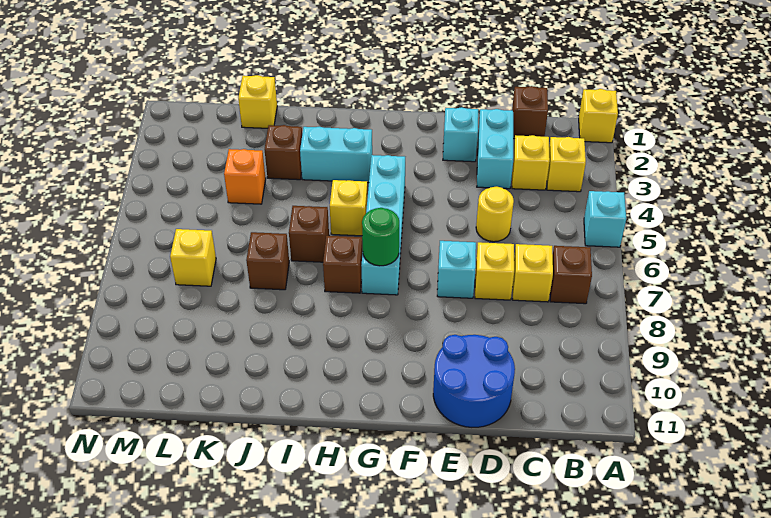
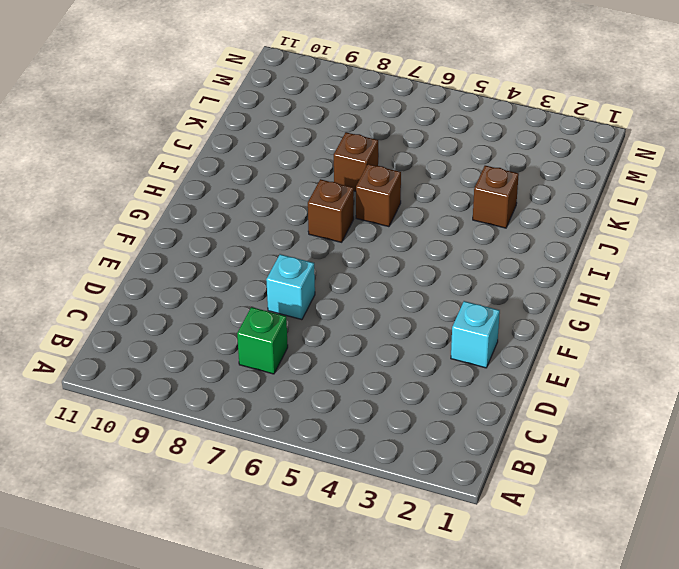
green 1x1 brick [237,307,288,374] -> yellow 1x1 brick [512,244,553,302]
none -> yellow 1x1 brick [579,89,618,143]
none -> cyan 1x1 brick [584,191,626,247]
none -> yellow 1x1 brick [547,137,586,192]

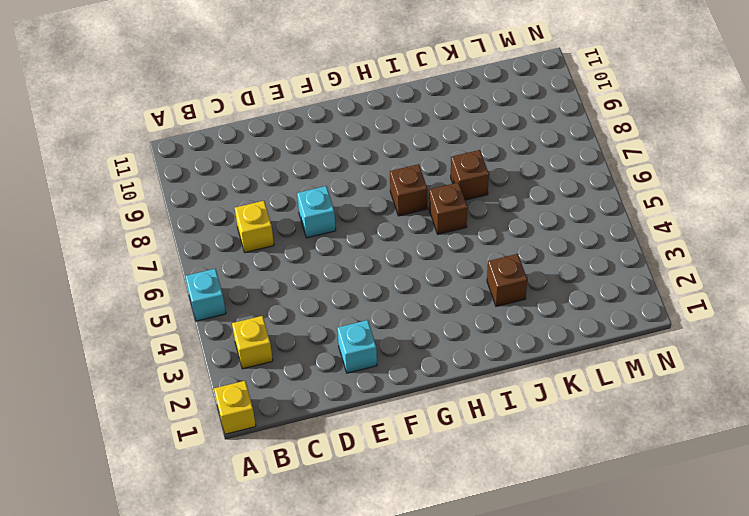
none -> brown 1x1 brick [550,246,592,304]
none -> brown 1x1 brick [512,86,548,139]
none -> yellow 1x1 brick [512,135,550,190]

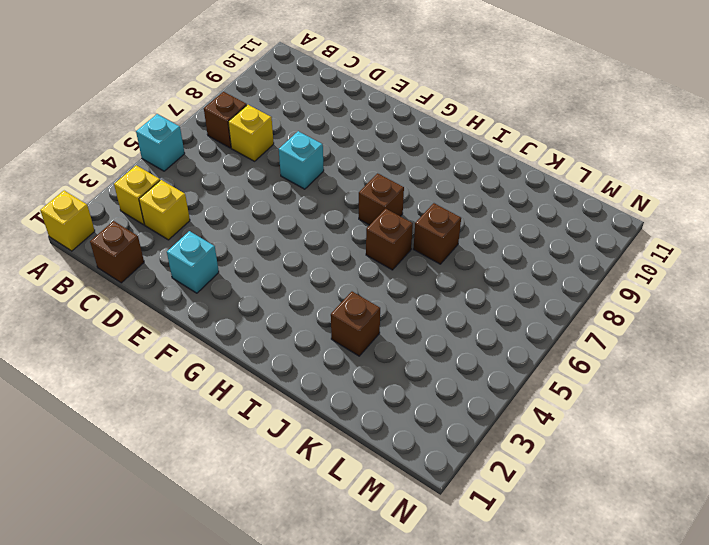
none -> cyan 1x2 brick [477,109,513,189]
none -> yellow 1x1 round brick [476,187,514,242]
none -> yellow 1x1 brick [475,242,514,300]

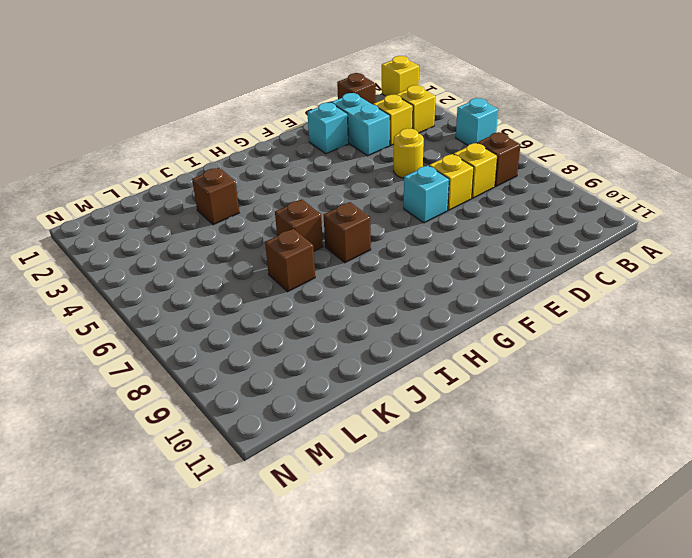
none -> blue 2x2 round brick [433,335,515,427]
none -> cyan 1x4 brick [361,155,405,295]
none -> cyan 1x2 brick [300,127,372,183]

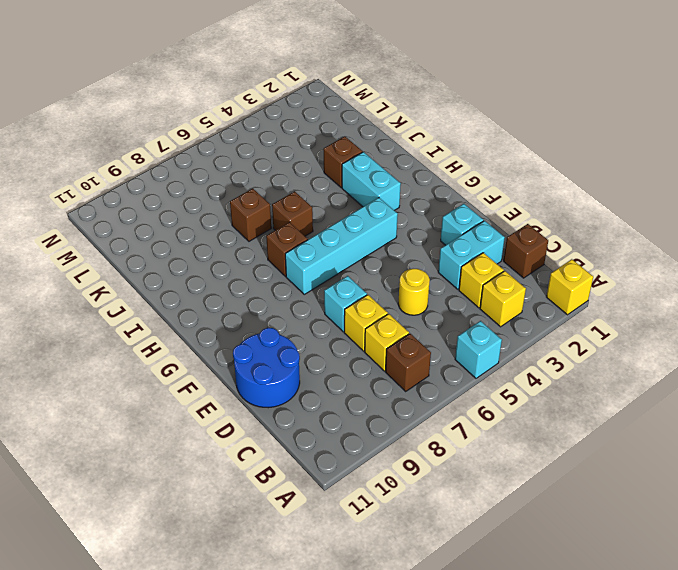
none -> yellow 1x1 brick [330,180,368,236]
none -> yellow 1x1 brick [238,75,277,128]
none -> orange 1x1 brick [224,149,266,204]

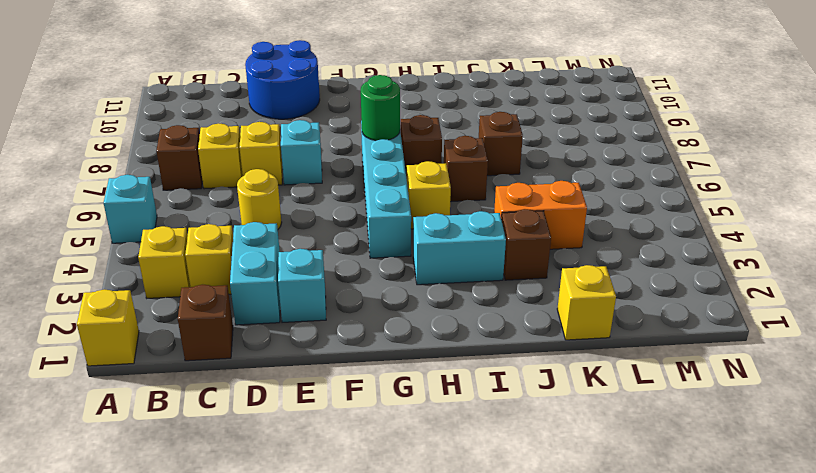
orange 1x2 brick [494,181,587,249] -> orange 1x1 brick [224,149,266,204]
none -> yellow 1x1 brick [170,229,216,286]

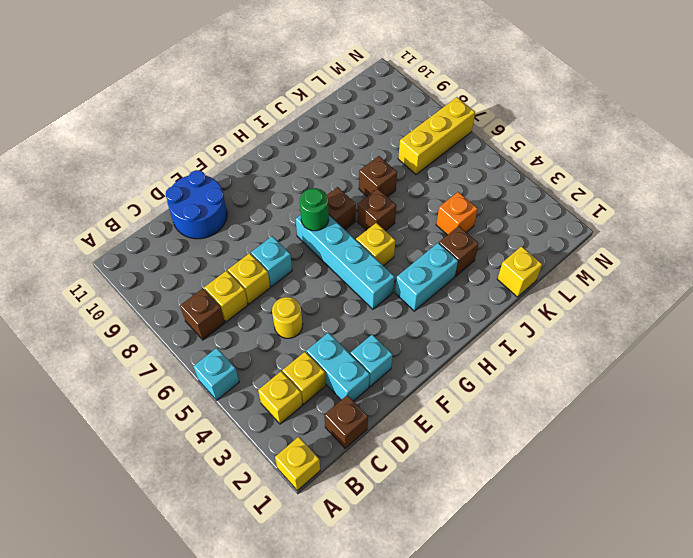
yellow 1x3 brick [398,97,475,175] -> yellow 1x1 brick [170,229,216,286]

